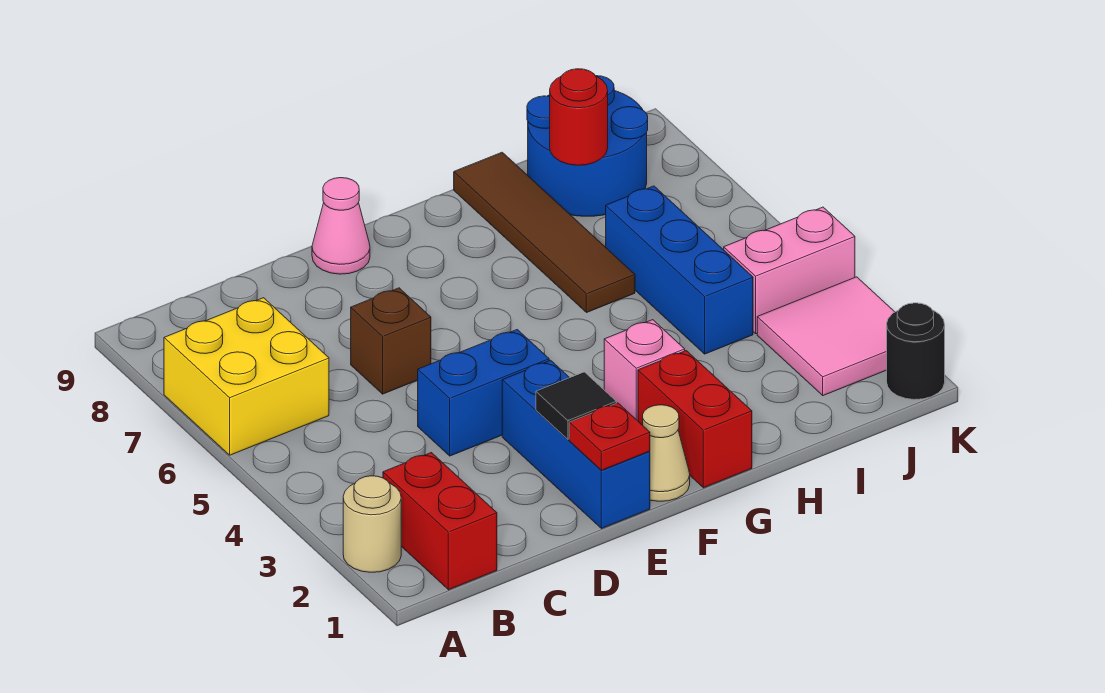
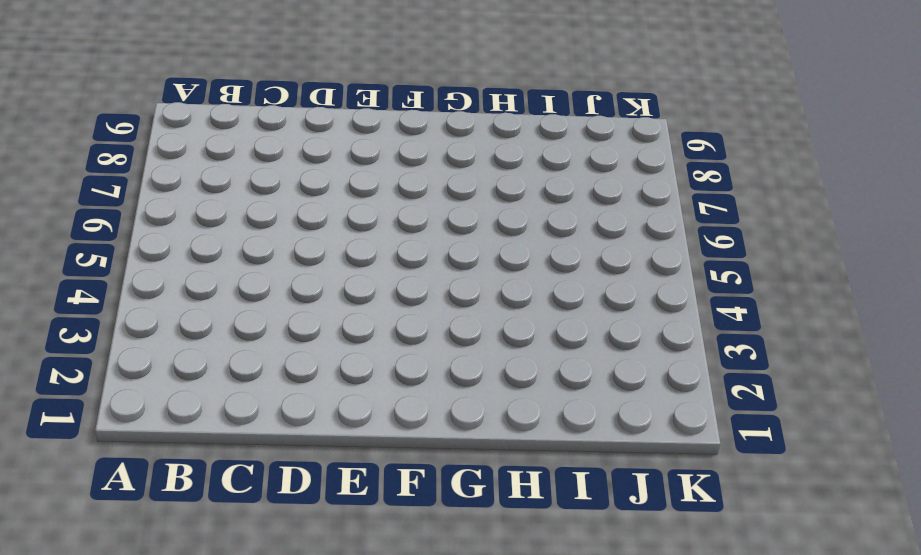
none -> tan 1x1 round brick [343,476,401,572]
none -> yellow 2x2 brick [164,298,329,455]
none -> red 1x2 brick [383,453,497,590]

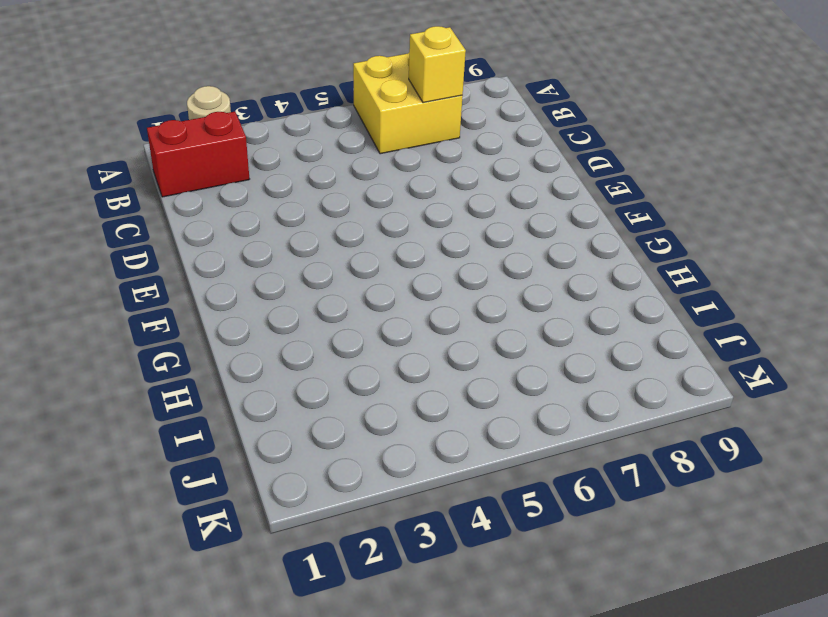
yellow 1x1 brick [409,26,466,103] -> none
none -> blue 1x2 brick [418,330,549,456]
none -> brown 1x1 brick [351,288,431,394]
none -> blue 1x3 brick [502,360,650,529]

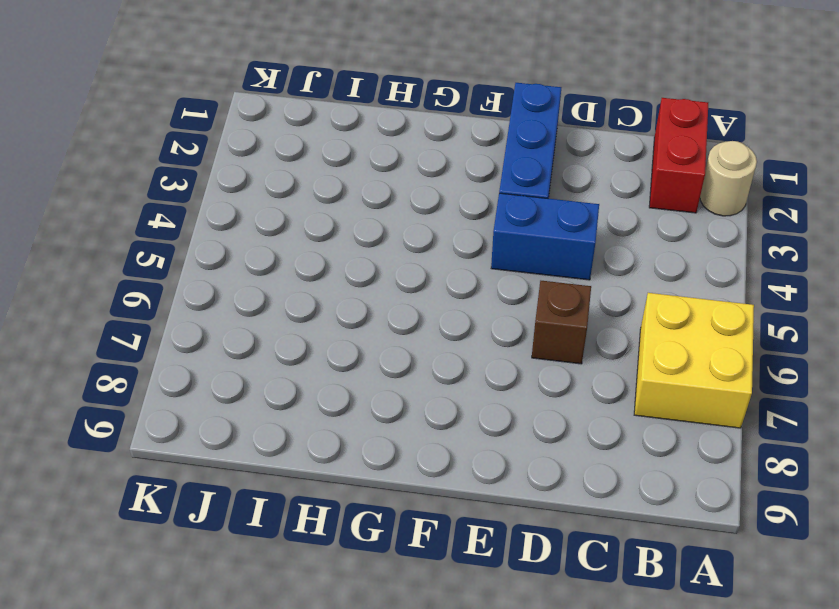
none -> pink 1x1 cone [312,178,370,274]
none -> tan 1x1 cone [643,405,690,501]
none -> red 1x2 brick [638,351,752,488]

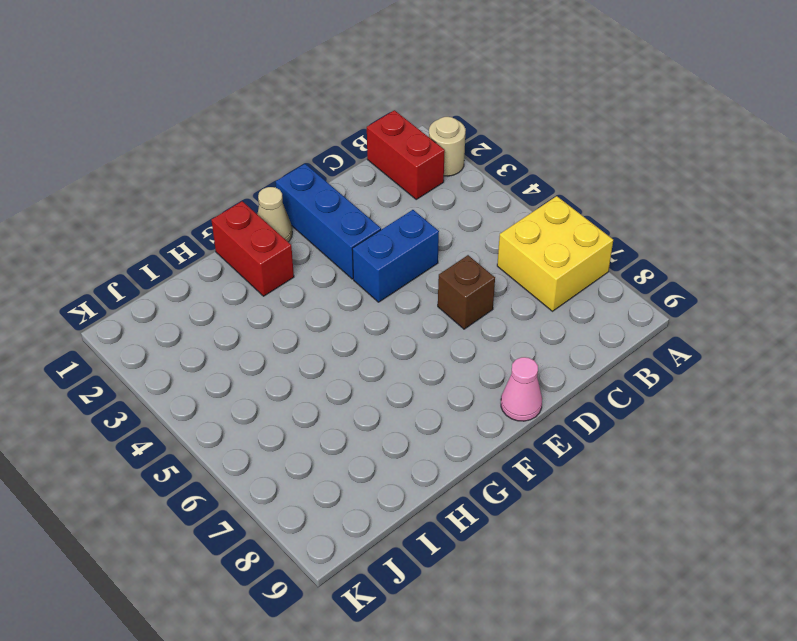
none -> pink 1x1 brick [604,320,685,421]
none -> brown 1x4 tile [454,152,635,313]
none -> blue 1x3 brick [606,186,753,354]

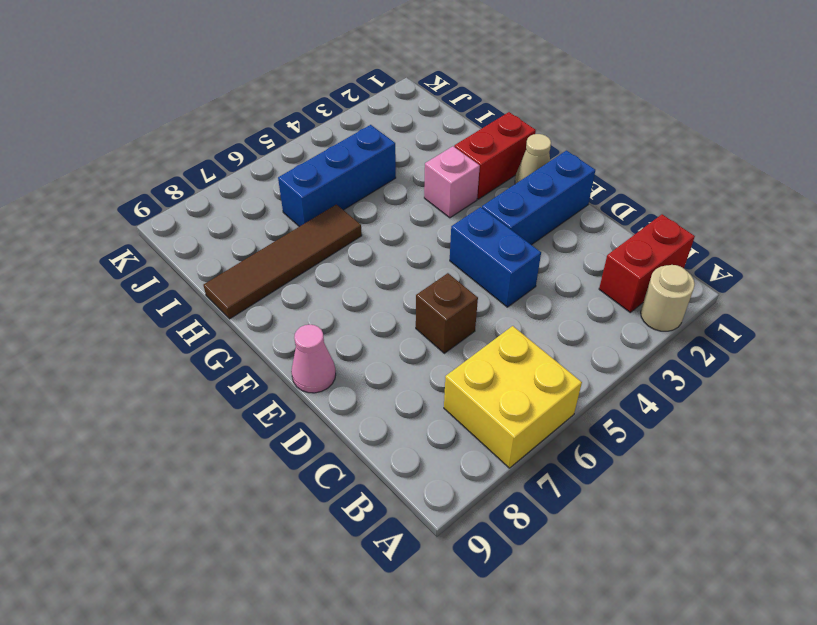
none -> blue 2x2 round brick [527,76,648,216]
none -> pink 2x2 tile [757,277,894,396]
none -> pink 1x2 brick [724,207,855,334]

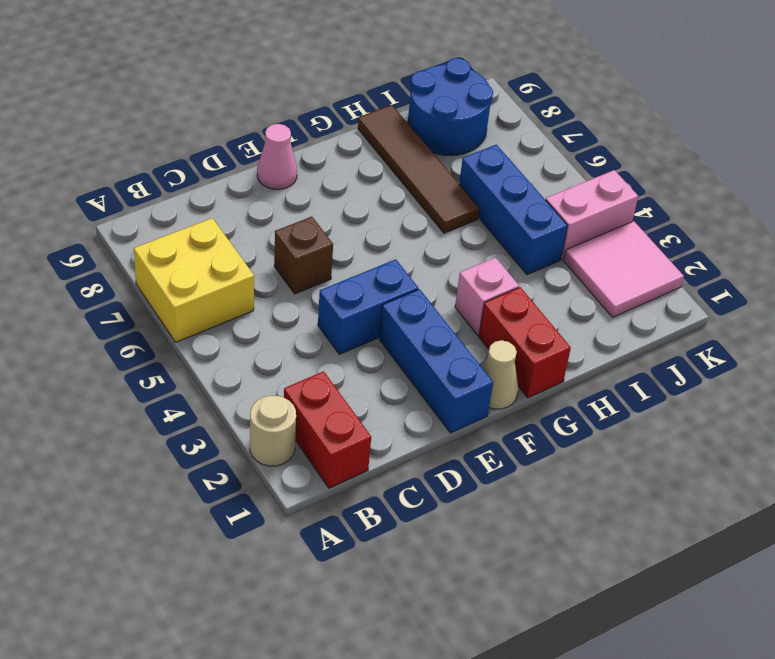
none -> black 1x1 round brick [887,303,945,400]
none -> red 1x1 plate [569,403,650,470]
none -> black 1x1 tile [536,372,616,439]

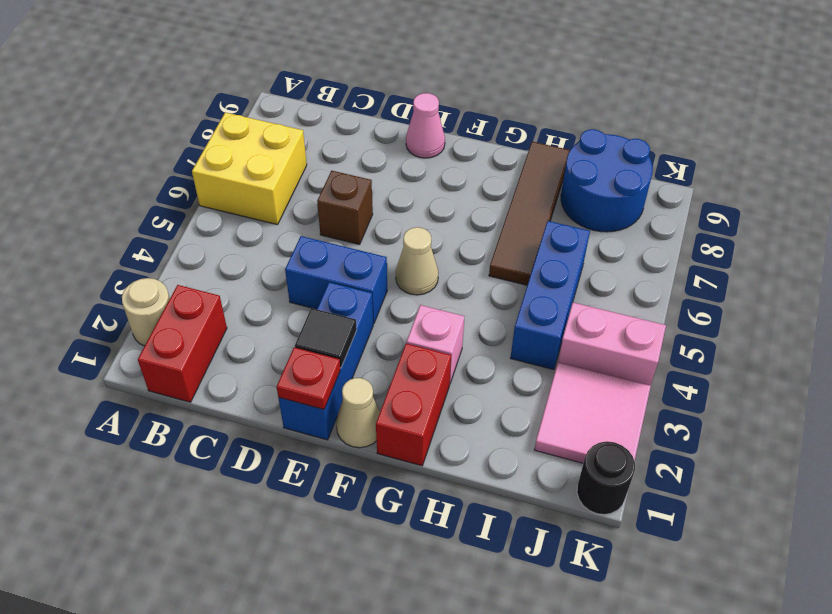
tan 1x1 cone [396,227,438,295] -> none
none -> red 1x1 round brick [550,69,608,165]

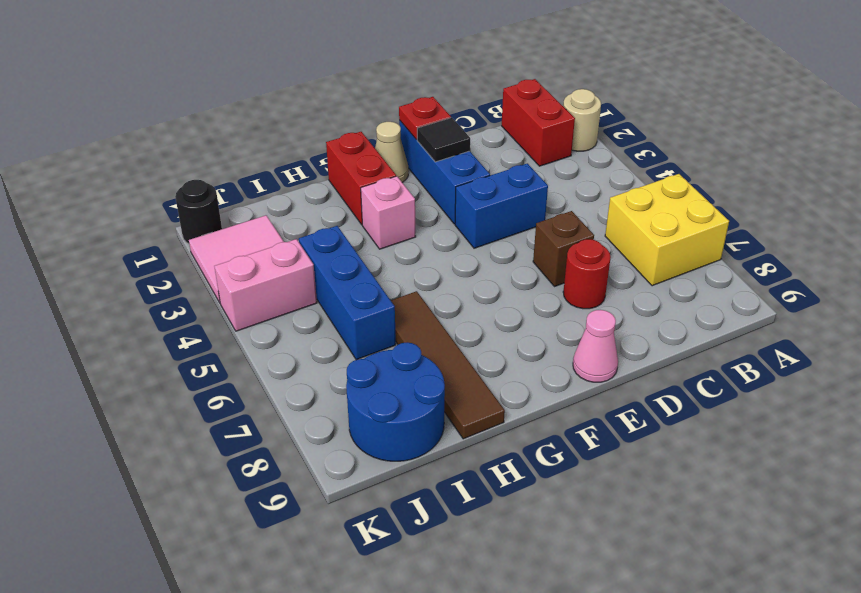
red 1x1 round brick [563,239,611,309] -> red 1x1 round brick moved to [550,69,608,165]

